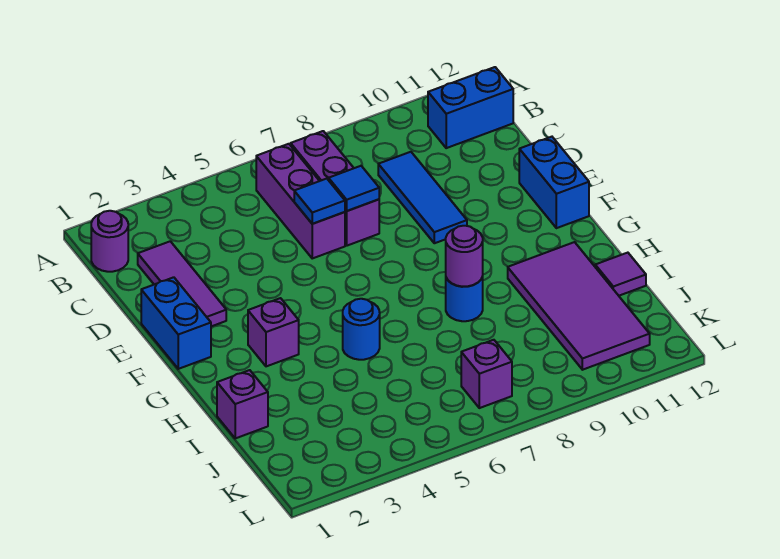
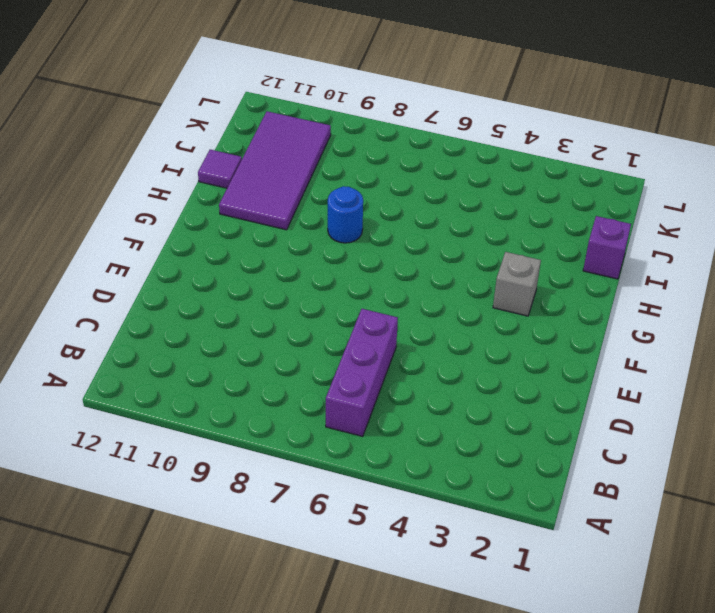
grey 1x1 brick [493,252,541,316] -> purple 1x1 brick [248,298,299,366]
none -> purple 1x1 round brick [91,211,128,272]
none -> purple 1x3 brick [291,131,379,246]
none -> blue 1x2 brick [428,67,513,148]

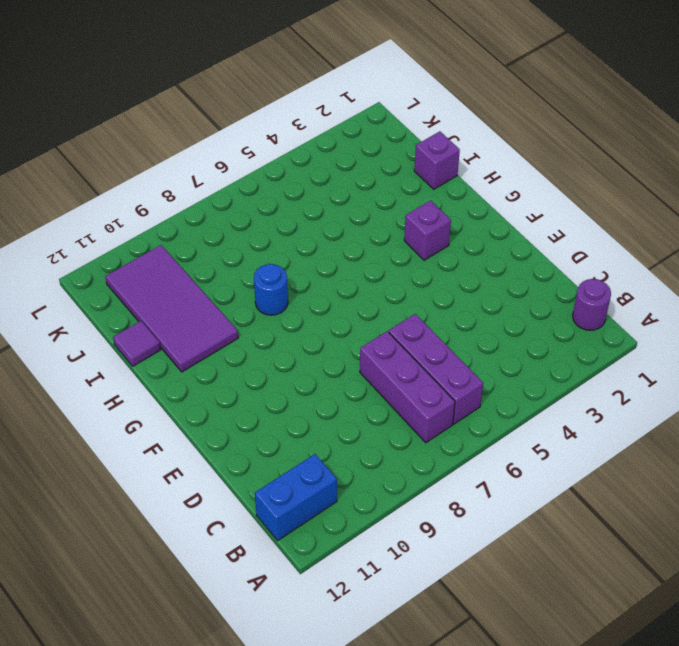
none -> purple 1x3 tile [138,241,226,326]
none -> blue 1x3 tile [378,152,467,243]
none -> blue 1x2 brick [141,277,211,369]

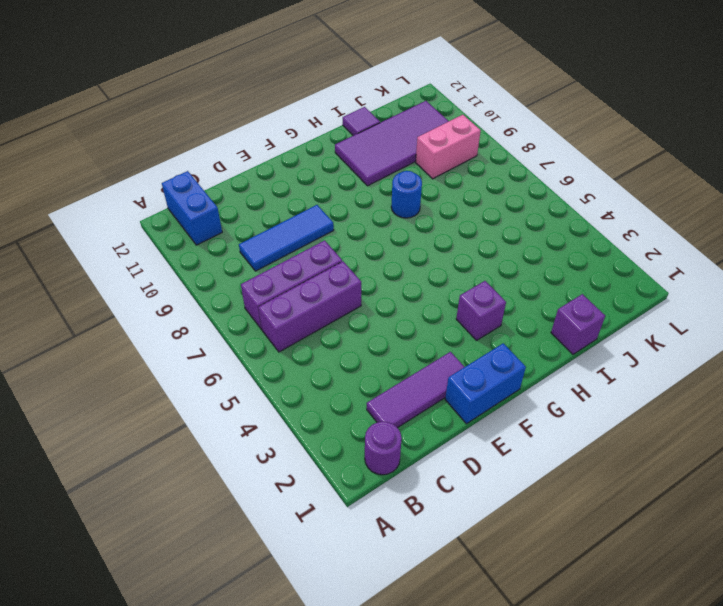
pink 1x2 brick [416,115,481,179] -> none
none -> blue 1x2 brick [519,137,589,228]
none -> blue 1x1 round brick [343,299,380,360]
none -> purple 1x1 brick [461,340,512,408]

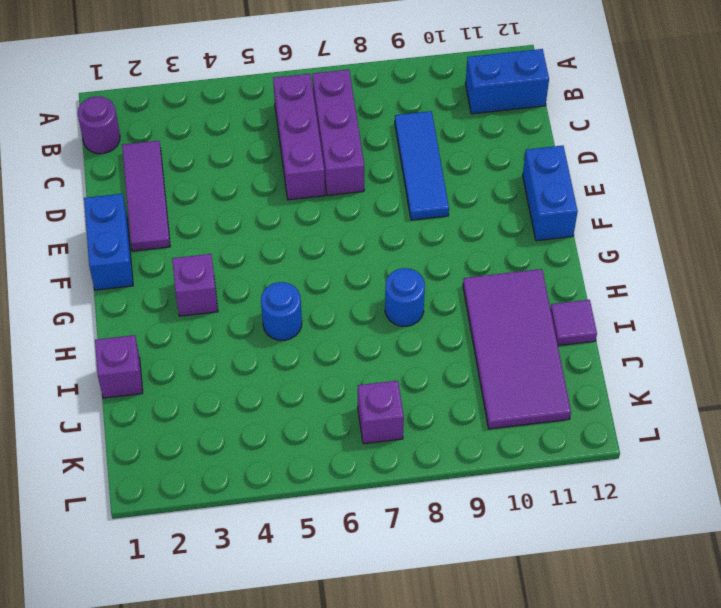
none -> blue 1x1 tile [294,179,345,224]
none -> blue 1x1 tile [329,166,379,211]
none -> purple 1x1 round brick [446,226,483,286]

